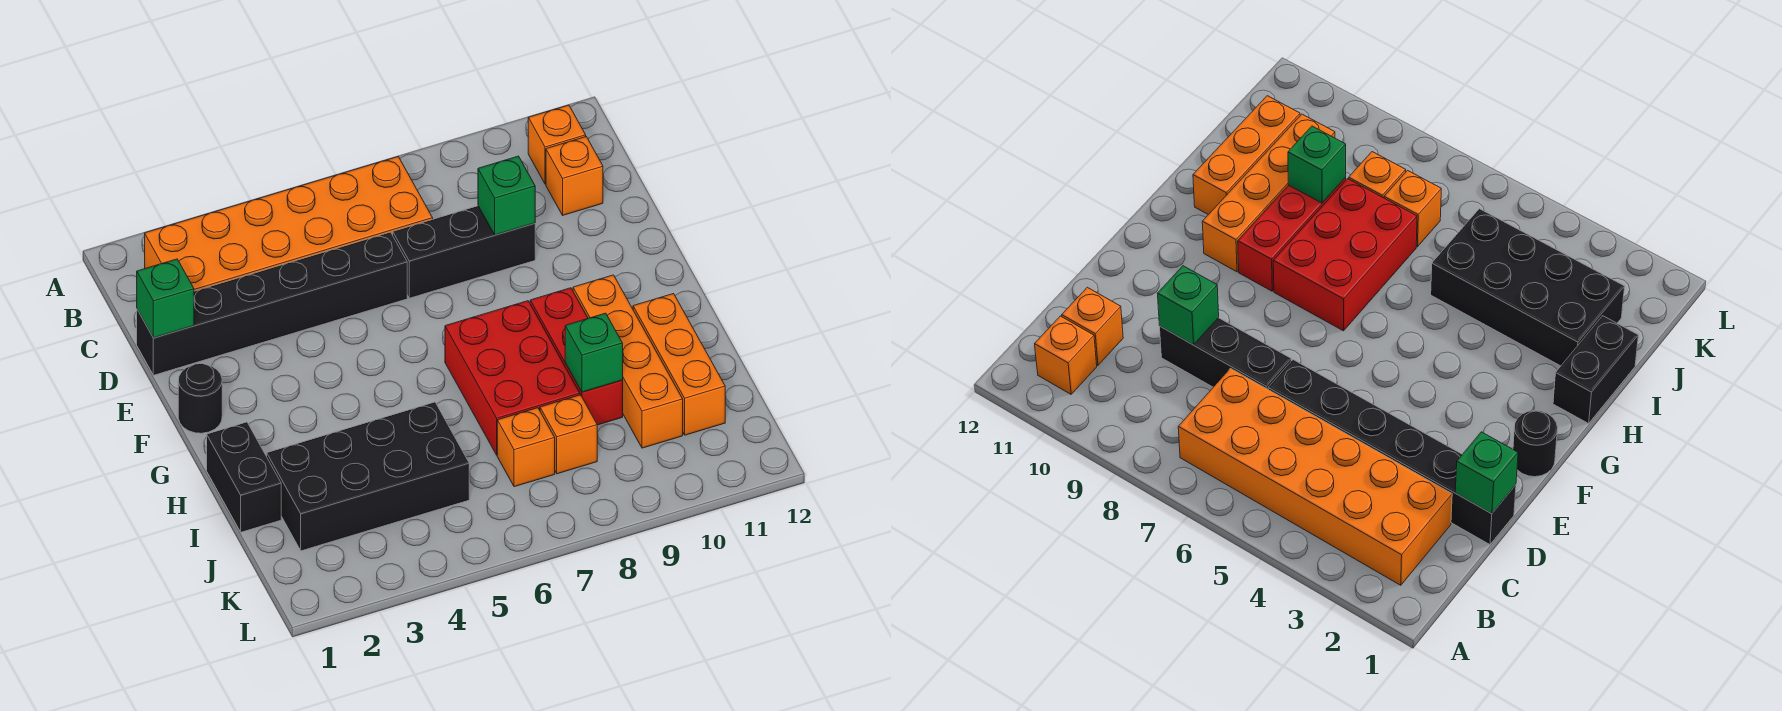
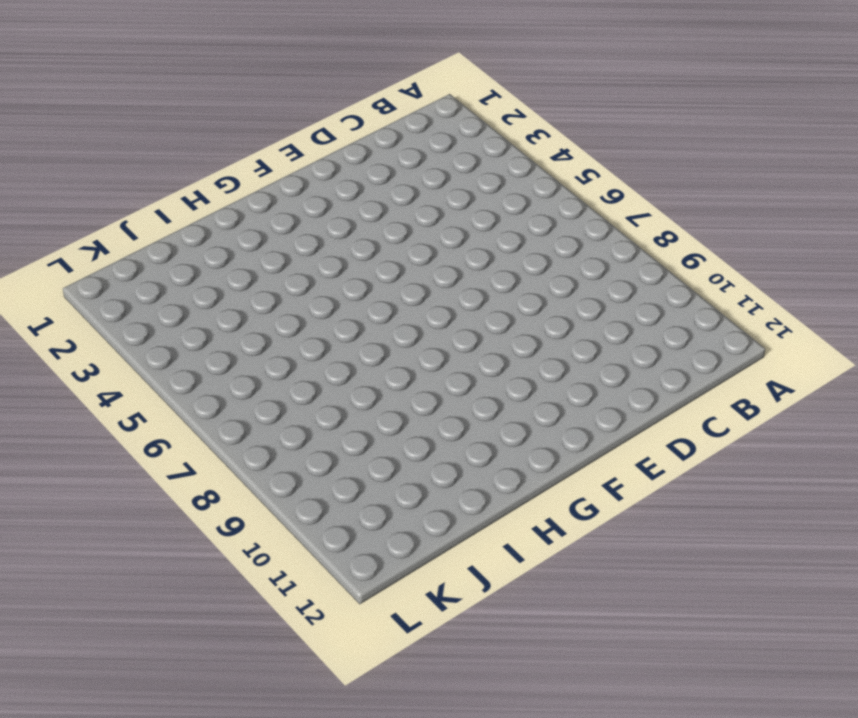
none -> orange 2x6 brick [145,157,433,291]
none -> orange 1x1 brick [528,105,586,184]
none -> orange 1x1 brick [546,137,603,215]

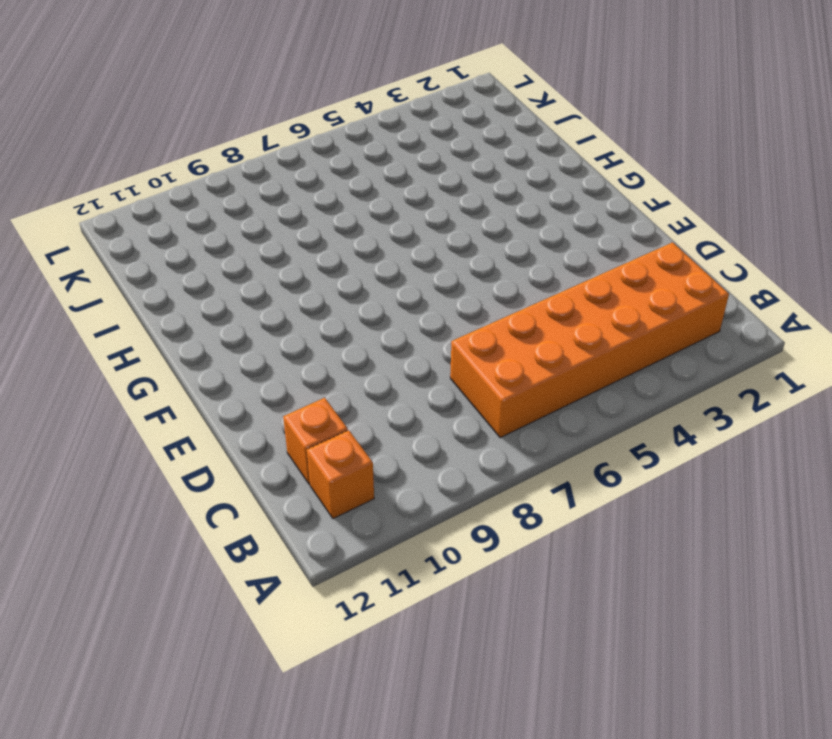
none -> black 1x6 brick [137,232,407,375]
none -> black 1x3 brick [393,206,535,298]
none -> black 1x1 round brick [178,364,222,433]

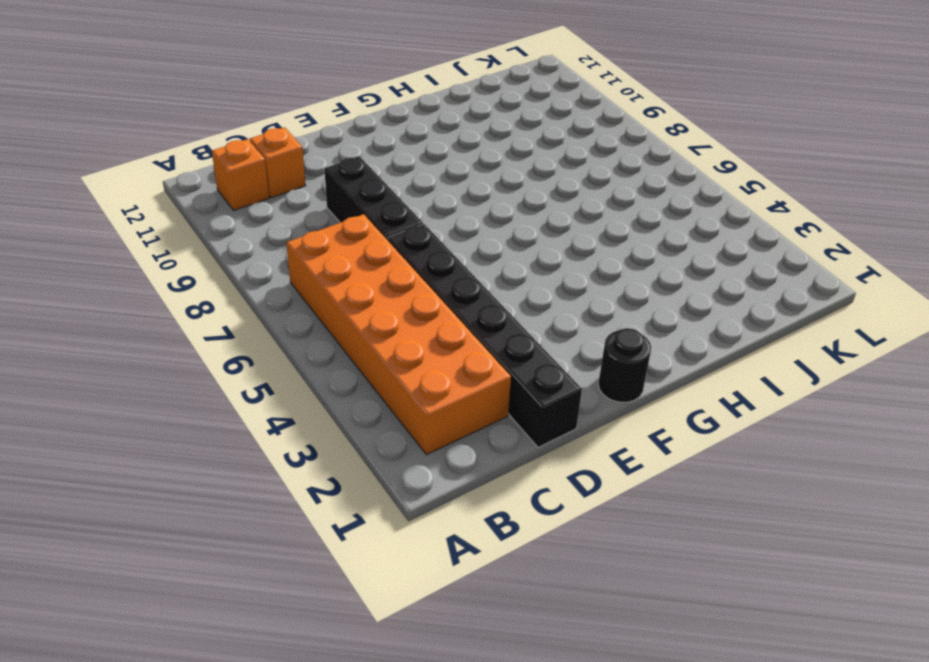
none -> red 2x3 brick [445,301,580,455]
none -> red 1x3 brick [530,288,623,425]
none -> orange 1x4 brick [573,275,683,448]

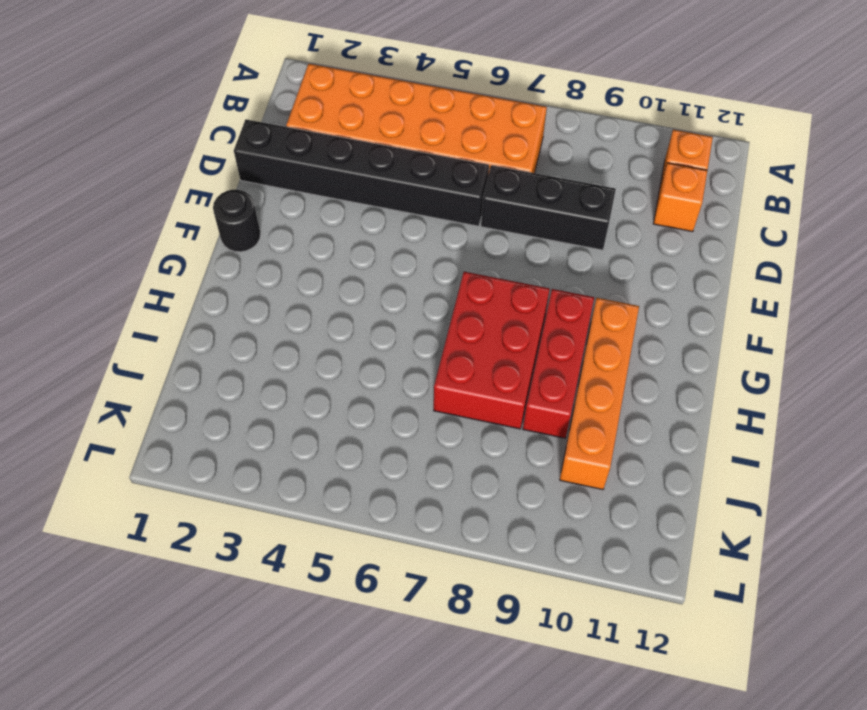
none -> black 1x2 brick [207,422,281,532]
none -> orange 1x3 brick [633,294,725,435]
none -> black 2x4 brick [267,402,469,551]

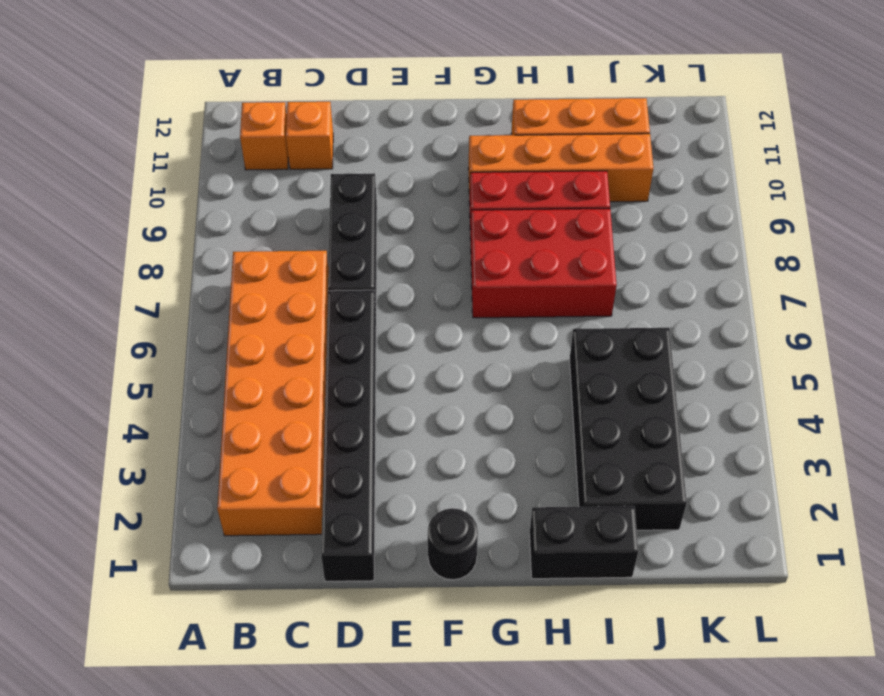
none -> orange 1x1 brick [497,408,555,487]
none -> orange 1x1 brick [540,395,597,474]
none -> green 1x1 brick [137,259,194,338]

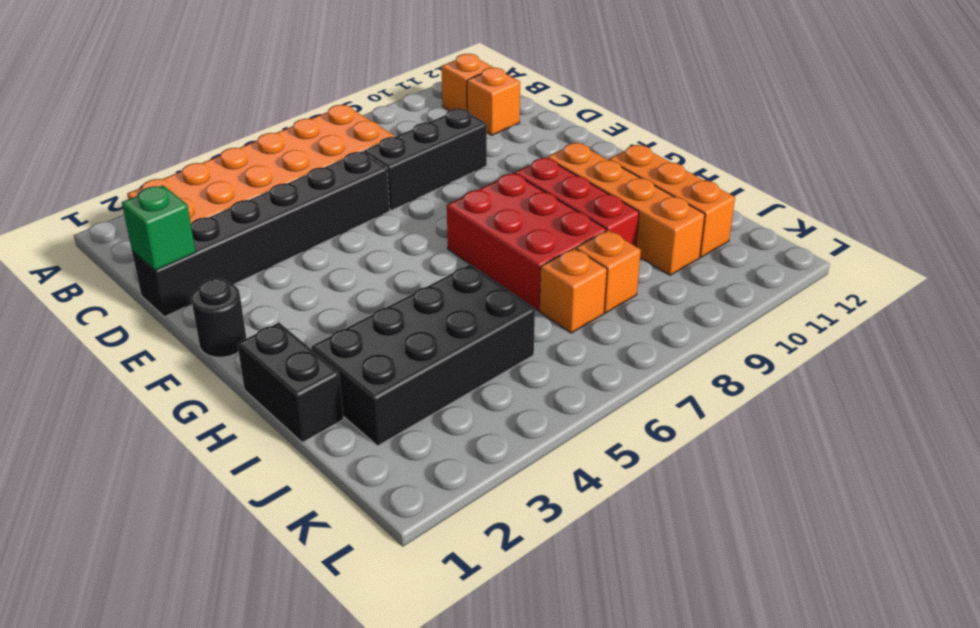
none -> green 1x1 brick [478,156,535,235]
none -> green 1x1 brick [565,313,623,392]

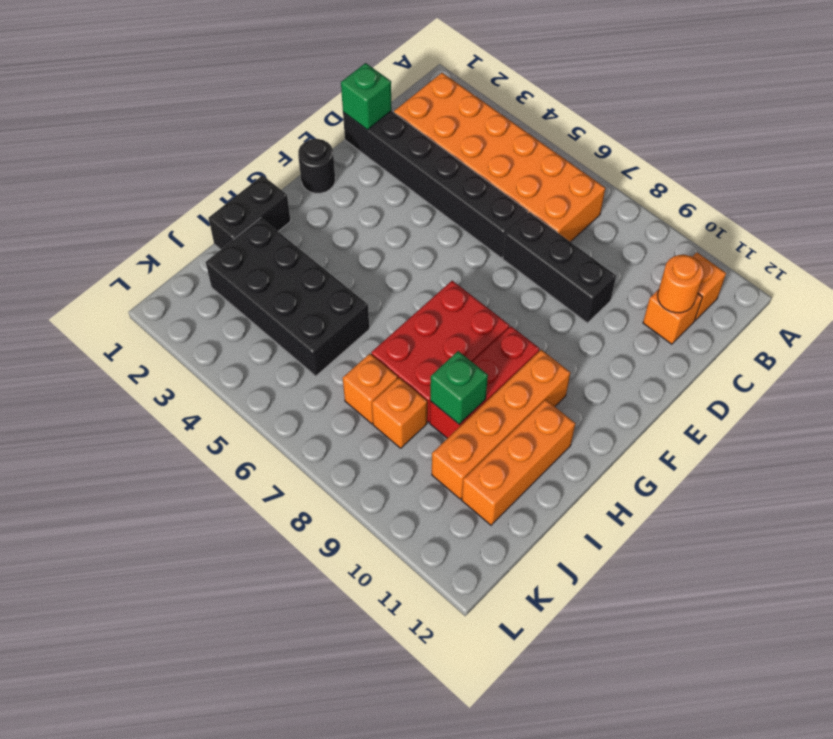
orange 1x1 round brick [657,255,704,313] -> none
none -> green 1x1 brick [478,156,535,235]

